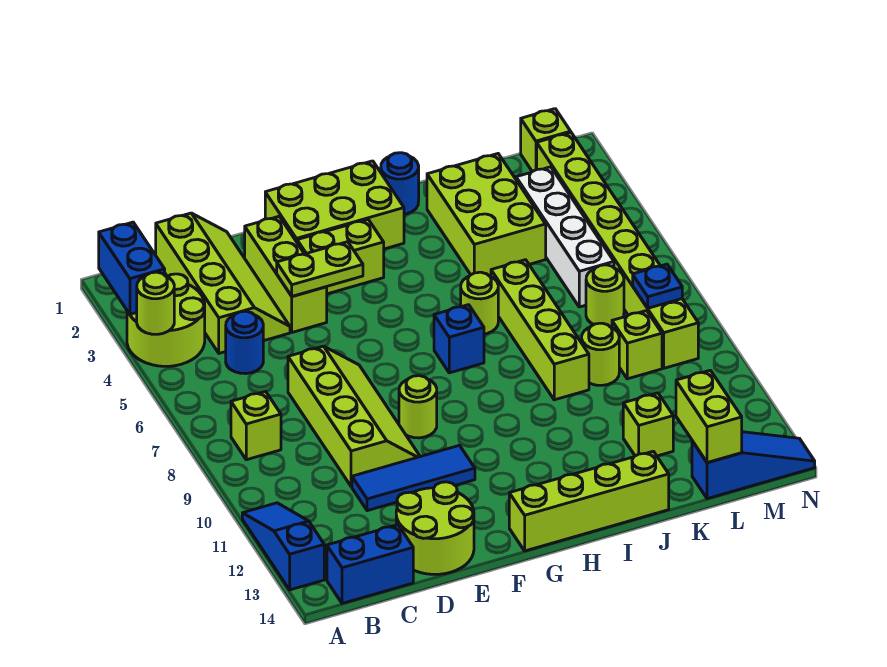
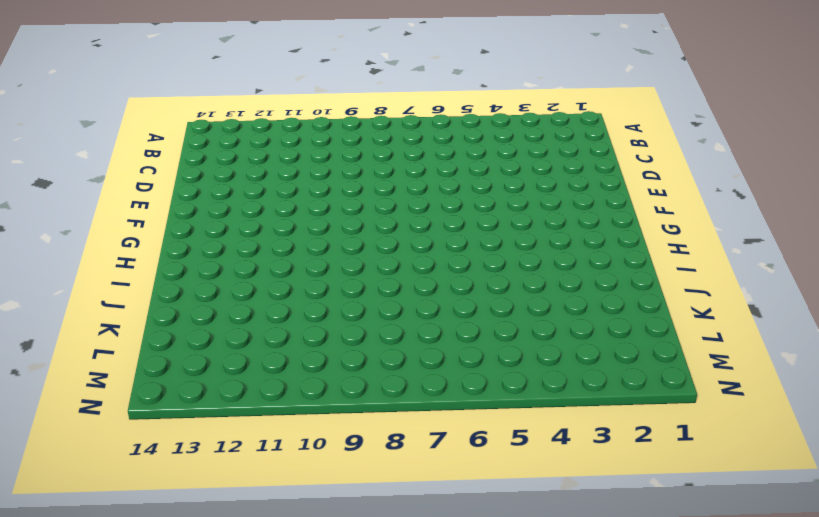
none -> lime 2x2 round brick [127,274,205,366]
none -> blue 1x3 slope [242,503,324,590]
none -> lime 1x1 brick [231,391,281,460]
none -> blue 1x2 brick [327,525,413,603]

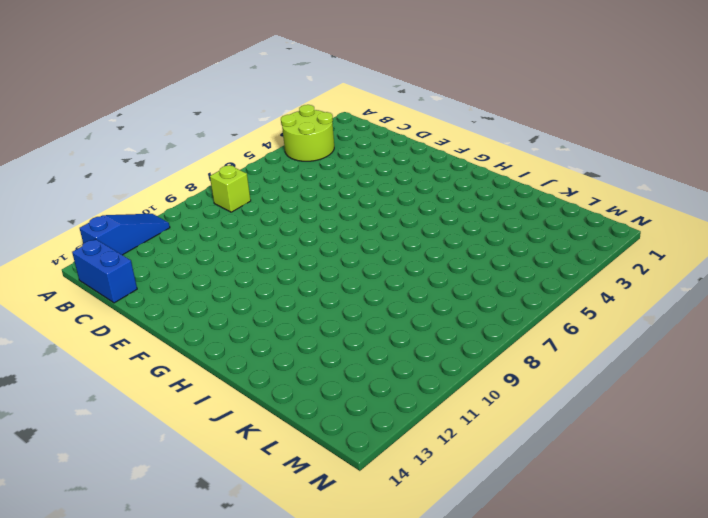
none -> lime 2x4 slope [156,213,290,353]
none -> blue 1x1 round brick [226,311,263,374]
none -> lime 2x4 slope [288,346,420,487]
none -> blue 1x3 tile [352,445,475,511]

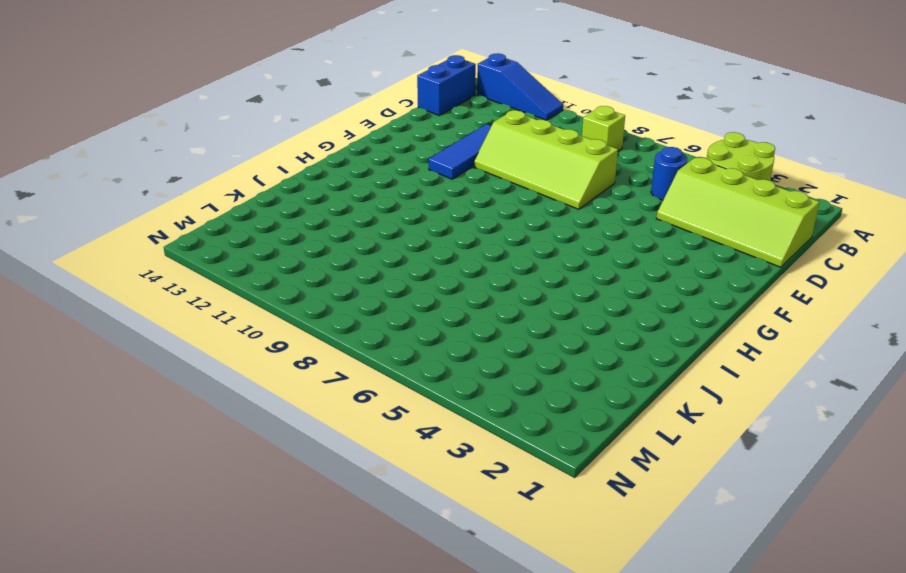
none -> lime 2x2 round brick [396,482,474,574]
none -> lime 1x3 brick [245,216,327,332]
none -> lime 2x3 brick [265,161,404,249]
none -> lime 1x2 brick [297,219,384,294]

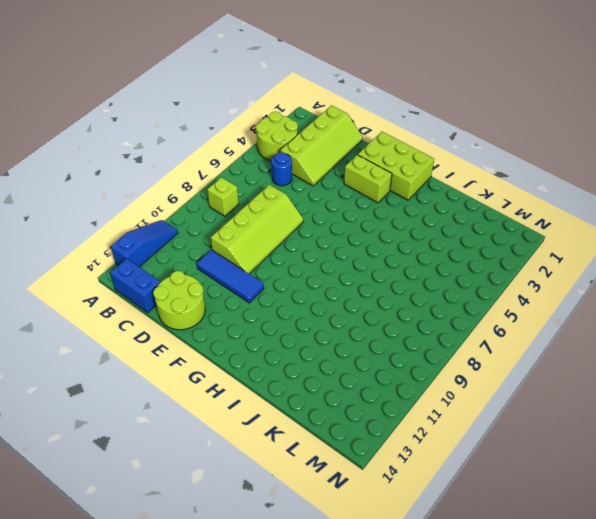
none -> lime 1x3 brick [245,216,327,332]
none -> lime 1x1 round brick [399,376,437,438]
none -> lime 1x4 brick [509,451,669,551]
none -> blue 1x1 brick [434,305,484,373]

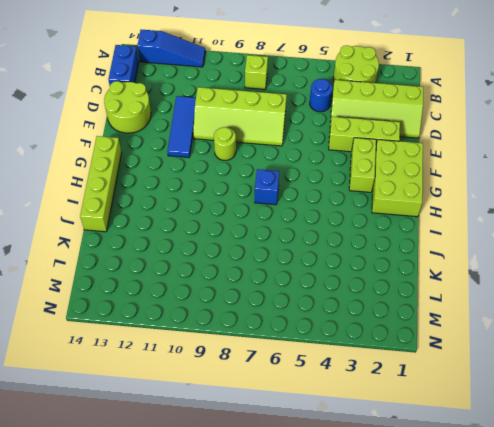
none -> blue 1x1 round brick [381,153,419,214]
none -> lime 1x1 round brick [461,272,498,334]
none -> lime 2x3 brick [427,154,546,276]
none -> lime 1x4 brick [491,260,589,400]

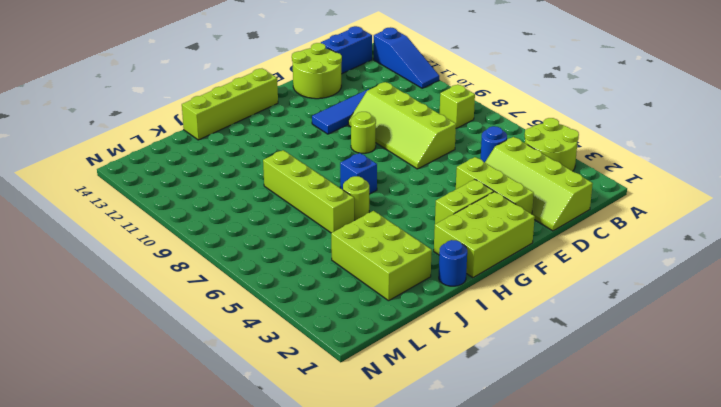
none -> lime 1x1 round brick [582,323,619,385]
none -> lime 1x1 brick [623,393,673,456]
none -> white 1x4 brick [516,167,614,307]
none -> lime 1x1 round brick [586,265,624,326]

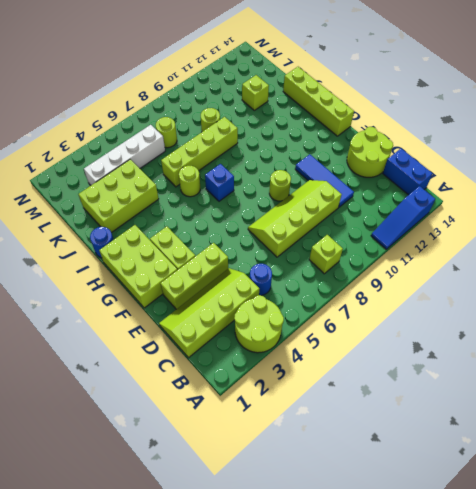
none -> lime 1x1 brick [612,311,662,379]
none -> blue 1x3 slope [692,432,815,499]
none -> lime 1x1 brick [521,109,571,172]
none -> lime 1x8 brick [537,133,698,368]

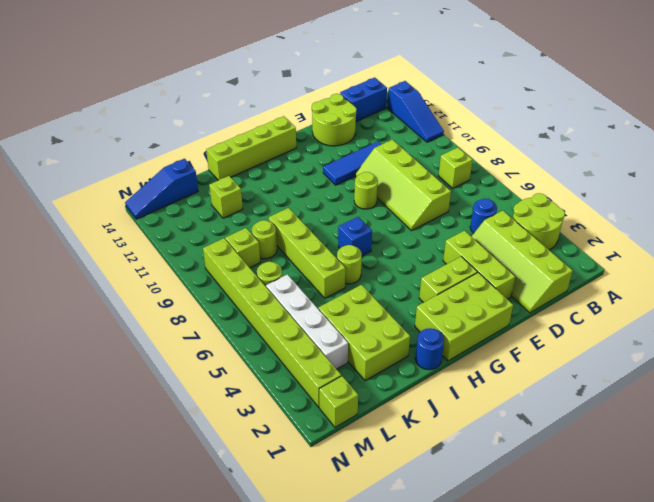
none -> blue 1x2 brick [99,222,165,314]
none -> lime 1x1 round brick [137,272,174,334]
none -> lime 1x2 plate [277,242,363,296]
none -> lime 1x2 brick [676,370,742,463]

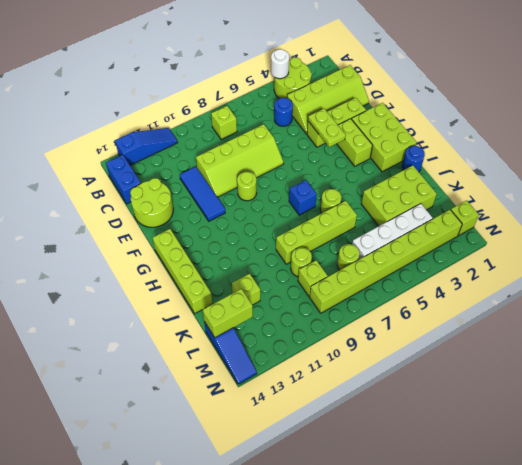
white 1x1 round brick [271,49,289,79] -> lime 1x1 round brick [137,272,174,334]
none -> blue 1x2 brick [99,222,165,314]
none -> blue 1x1 plate [633,264,682,308]

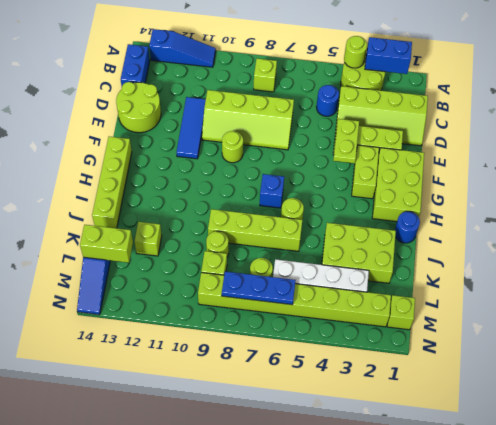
blue 1x3 plate [222,271,296,305] -> blue 1x1 plate [633,264,682,308]

